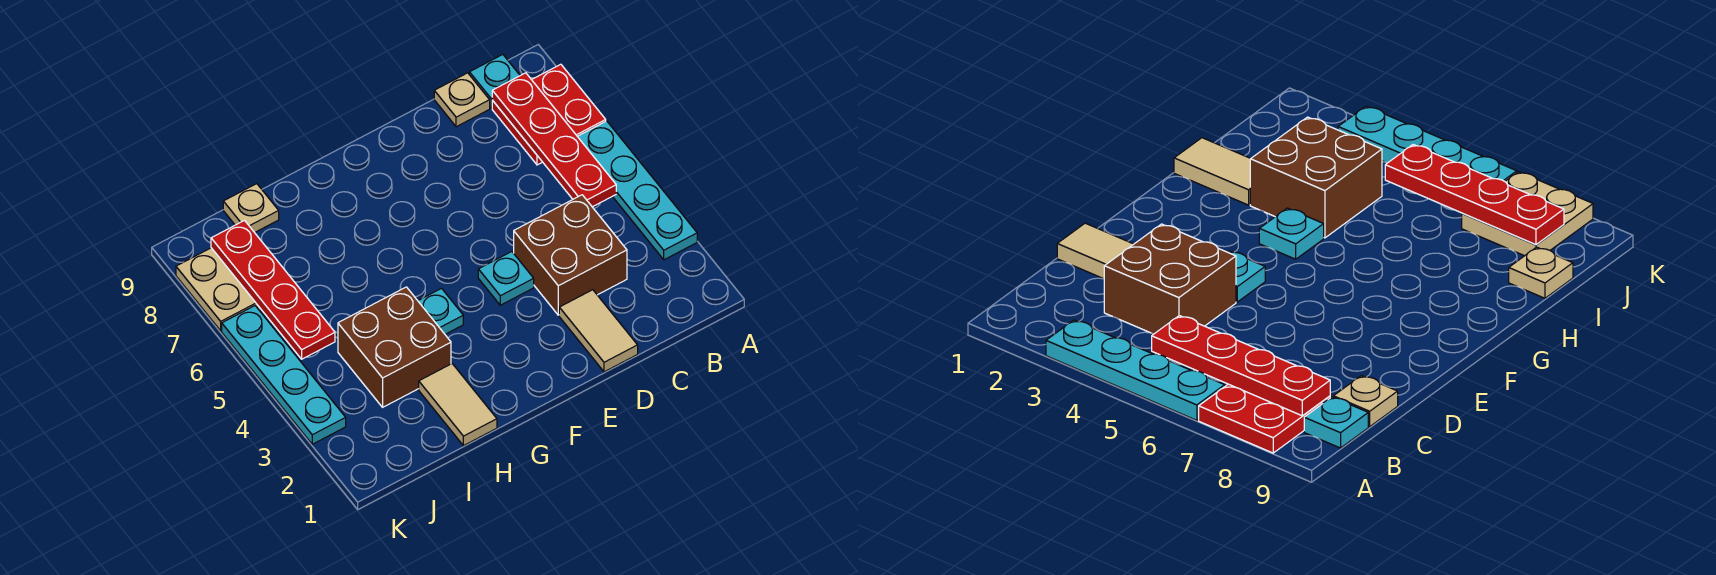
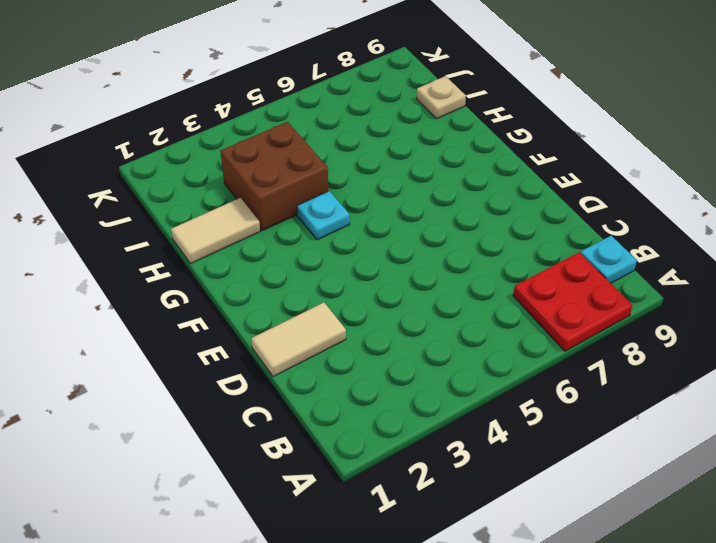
none -> cyan 1x4 plate [577,121,697,260]
none -> brown 2x2 brick [514,195,627,315]
none -> tan 1x1 plate [434,73,490,127]

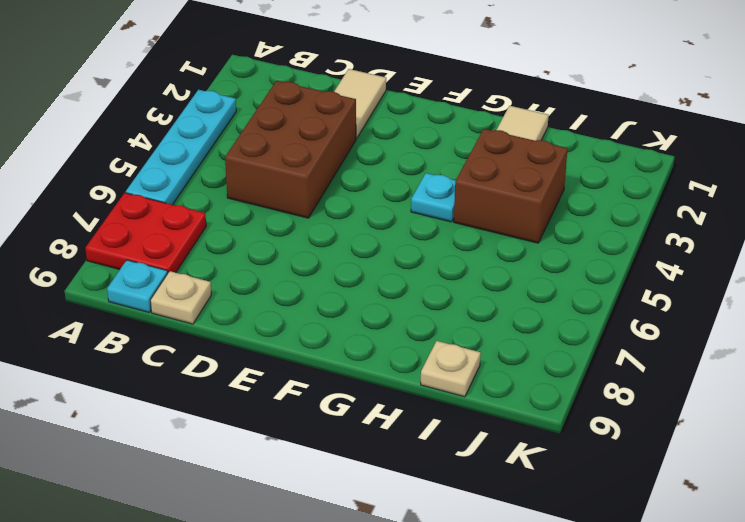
brown 2x3 brick [225,81,356,218] -> brown 2x2 brick [514,195,627,315]
none -> cyan 1x1 plate [478,252,534,305]
none -> tan 2x2 plate [176,248,261,331]
none -> cyan 1x4 plate [222,306,346,444]

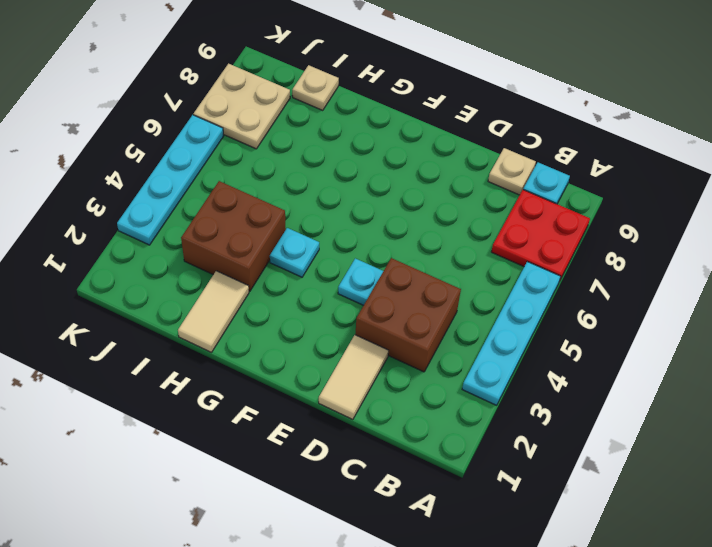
none -> red 1x4 plate [492,73,616,207]
none -> red 1x4 plate [211,221,335,359]

